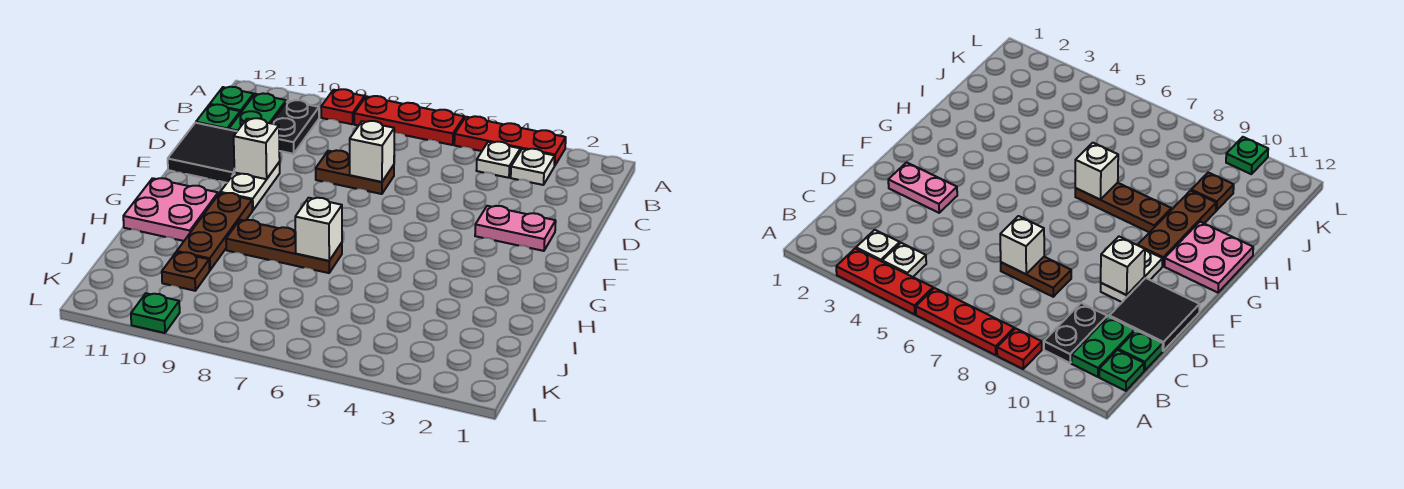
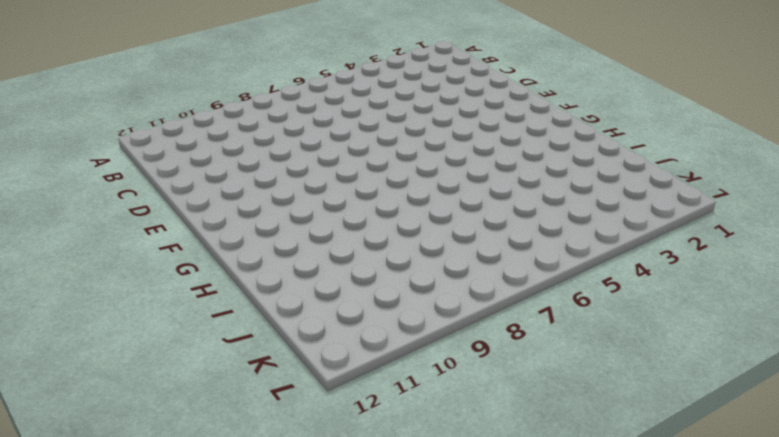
none -> red 1x3 plate [454,116,566,166]
none -> red 1x3 plate [354,96,464,145]
none -> red 1x1 plate [321,89,365,124]

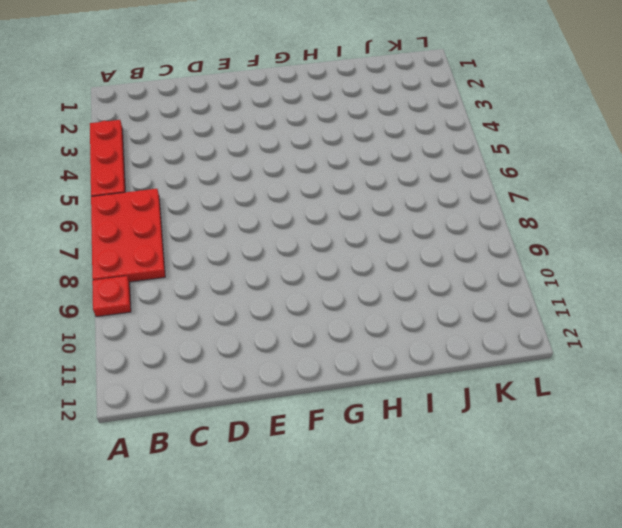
red 2x3 plate [91,189,165,282] -> red 1x3 plate [354,96,464,145]
none -> white 1x1 plate [511,149,555,185]
none -> white 1x1 plate [476,142,520,178]
none -> black 1x2 plate [271,100,319,154]

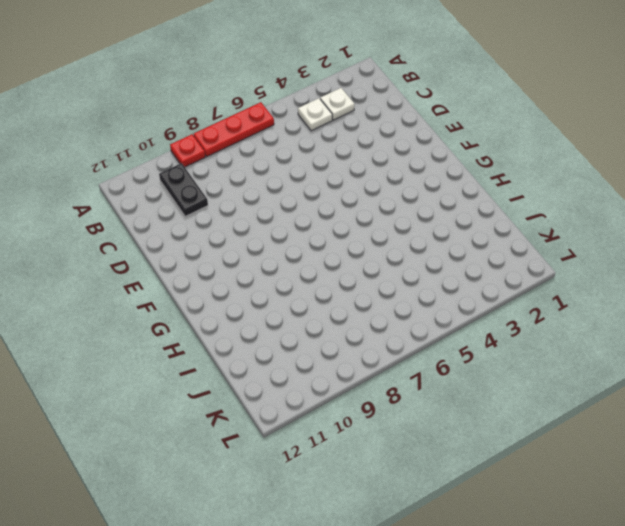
none -> red 1x3 plate [454,116,566,166]
none -> green 1x2 plate [229,93,286,131]
none -> green 1x1 plate [210,87,254,113]

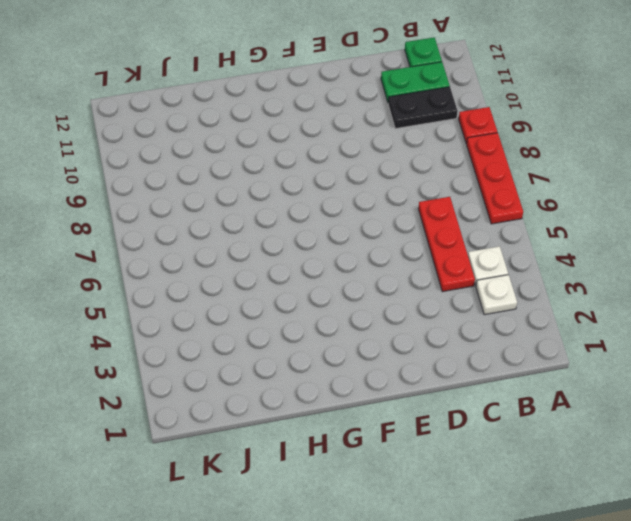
red 1x3 plate [418,197,475,292] -> red 1x3 plate moved to [454,116,566,166]
none -> green 1x1 plate [196,104,240,130]
none -> brown 1x2 plate [316,150,394,194]
none -> black 2x2 tile [168,123,237,183]

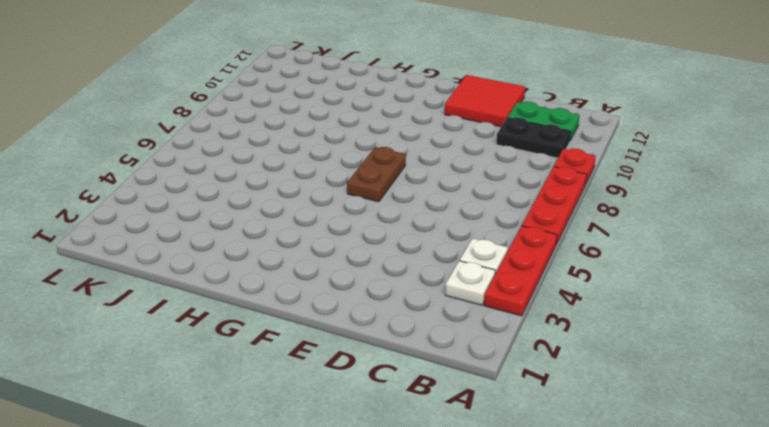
red 2x2 tile [445,75,525,127] -> black 2x2 tile [168,123,237,183]
brown 1x2 plate [347,147,406,202] -> brown 1x2 plate moved to [316,150,394,194]
none -> green 1x1 plate [210,87,254,113]
none -> green 1x1 plate [196,104,240,130]
none -> pink 1x2 plate [475,206,556,251]

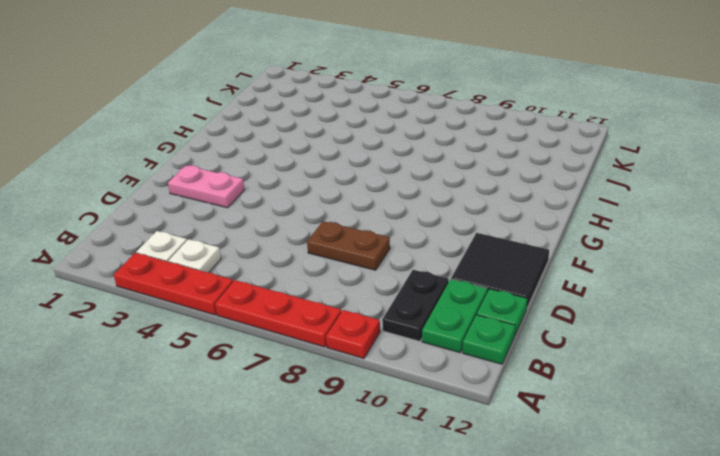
none -> white 1x2 plate [220,162,280,211]
none -> brown 1x3 plate [177,193,252,270]
none -> pink 2x2 plate [123,178,218,241]

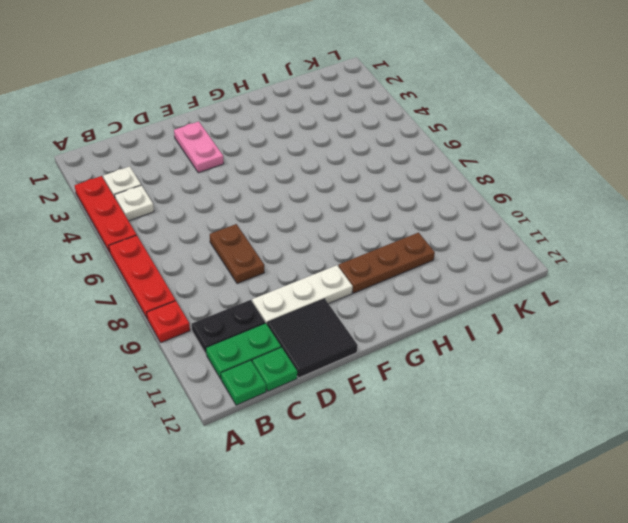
white 1x3 plate [252,265,353,324] -> white 1x2 plate [220,162,280,211]
none -> pink 2x2 plate [123,178,218,241]
none -> brown 1x3 plate [226,220,342,273]
none -> brown 1x1 plate [162,252,210,291]

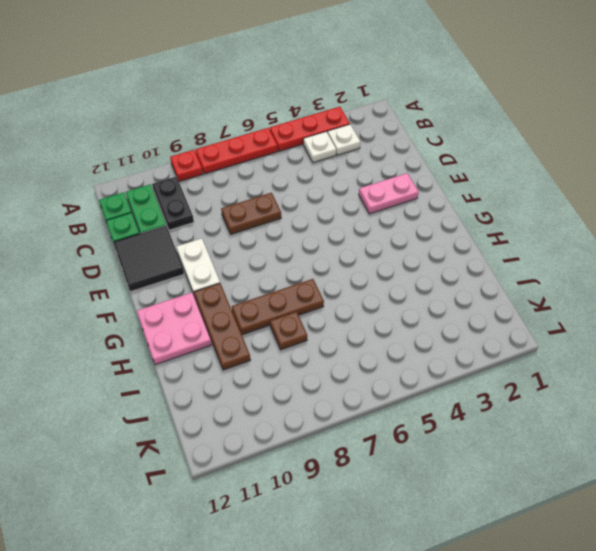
brown 1x1 plate [270,312,307,350] -> brown 1x1 plate moved to [162,252,210,291]
none -> green 1x1 plate [131,293,180,333]
none -> white 1x1 brick [350,121,394,182]
none -> white 1x1 brick [234,118,280,179]

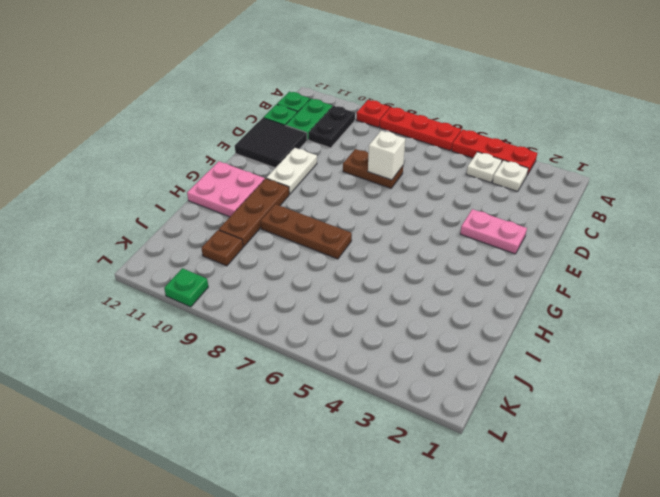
none -> white 1x1 brick [234,118,280,179]
none -> white 1x1 brick [295,198,342,261]

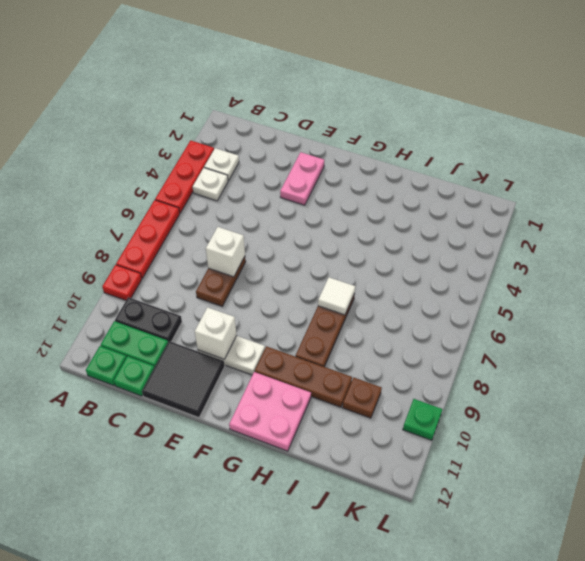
white 1x1 tile [318,277,355,315] -> white 1x1 brick [295,198,342,261]

